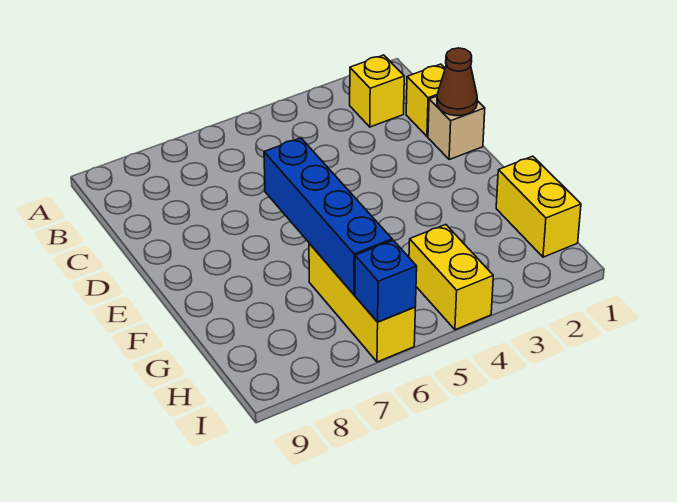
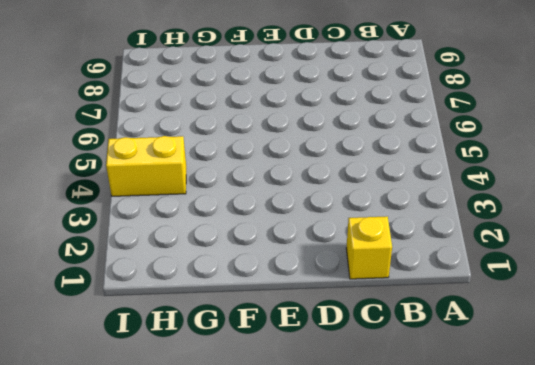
none -> yellow 1x1 brick [350,55,404,127]
none -> tan 1x1 brick [428,96,485,159]

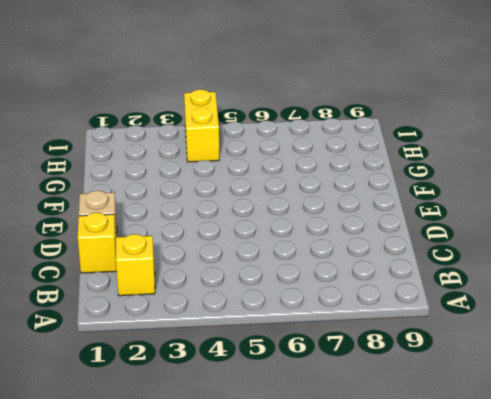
none -> yellow 1x2 brick [496,156,581,257]
none -> yellow 1x3 brick [309,243,415,362]

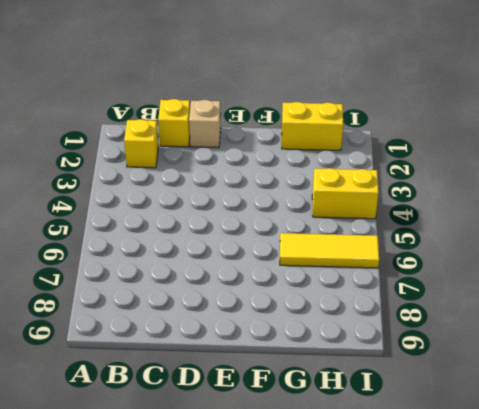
yellow 1x3 tile [280,233,379,268] -> yellow 1x3 brick [309,243,415,362]
none -> brown 1x1 cone [437,48,477,116]
none -> blue 1x4 brick [264,138,392,294]

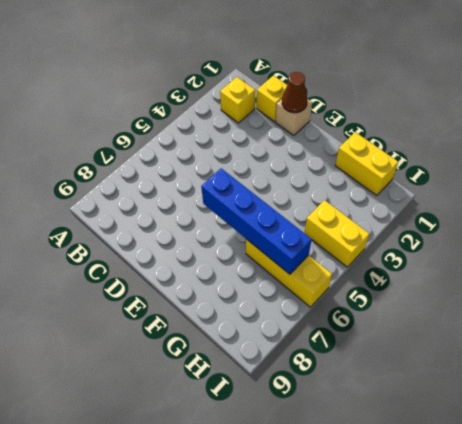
none -> blue 1x1 brick [355,240,417,322]

